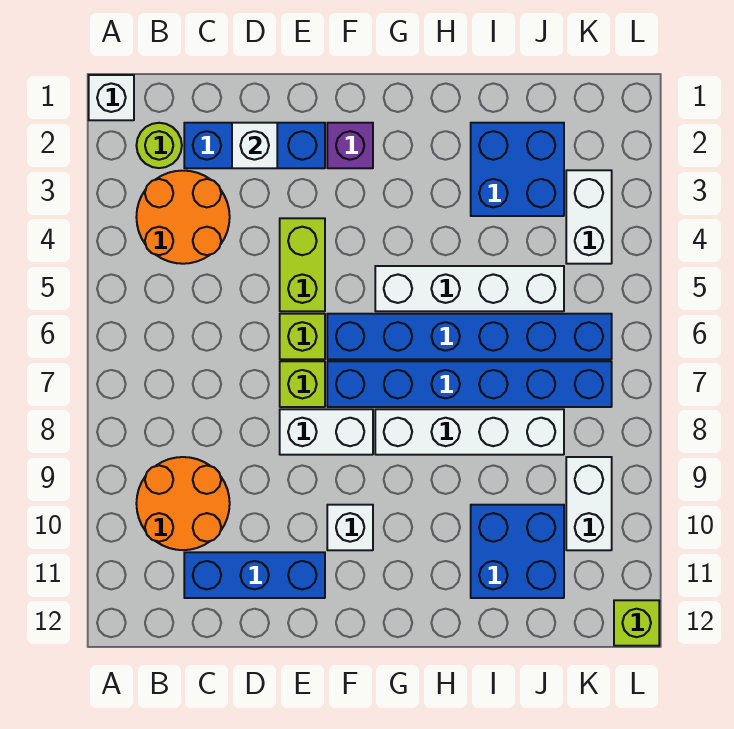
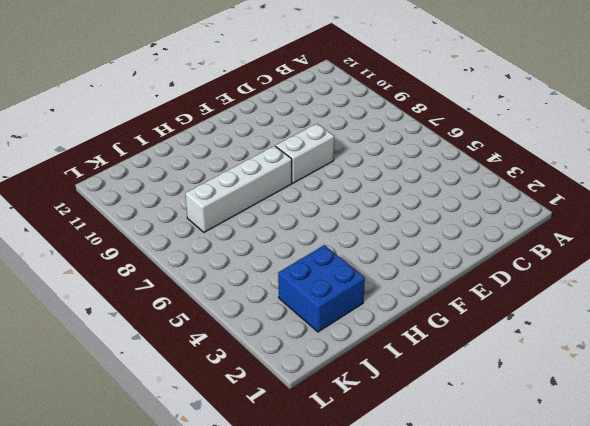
none -> white 1x1 brick [89,75,134,120]
none -> lime 1x1 round brick [136,123,182,168]
none -> orange 2x2 round brick [136,171,230,264]

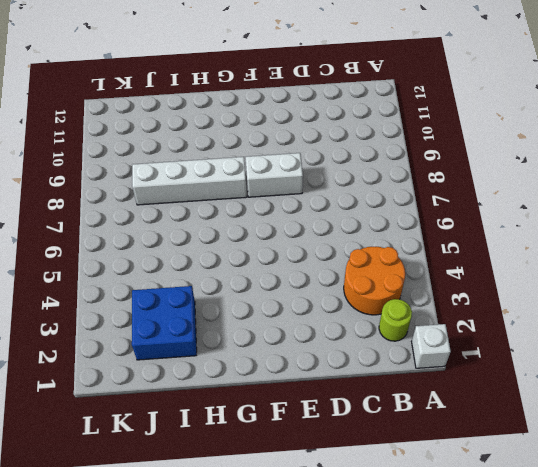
none -> orange 2x2 round brick [136,457,230,550]
none -> blue 1x3 brick [184,123,325,168]
none -> blue 1x3 brick [184,552,325,598]

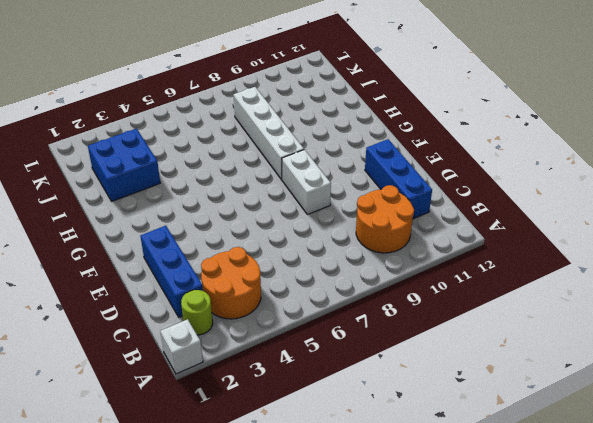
none -> lime 1x2 brick [280,218,325,311]
none -> lime 1x1 brick [280,314,325,359]
none -> lime 1x1 brick [280,361,325,407]

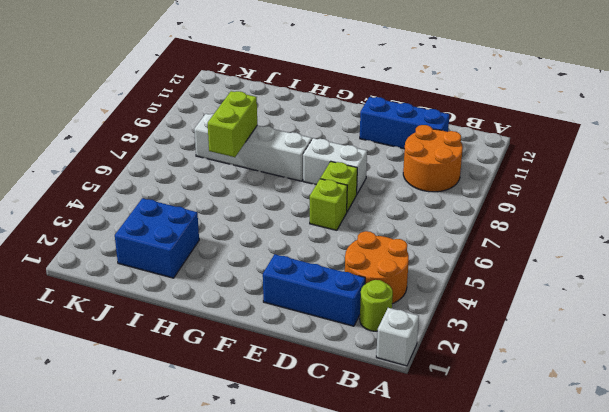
lime 1x2 brick [208,91,257,157] -> lime 1x2 brick moved to [280,218,325,311]
none -> purple 1x1 brick [327,123,373,168]
none -> blue 1x6 brick [327,314,612,359]
none -> blue 1x6 brick [327,361,612,407]

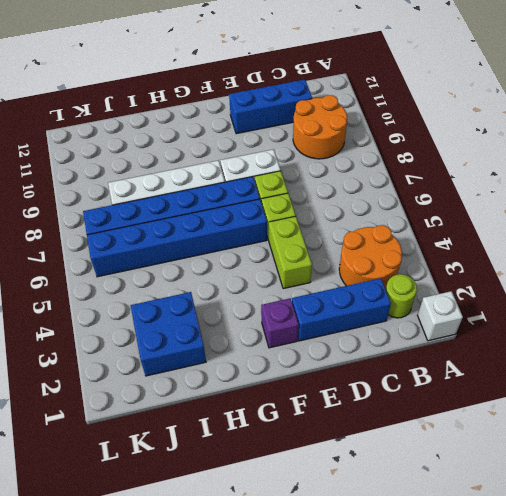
none -> white 1x1 brick [327,505,373,550]
none -> white 1x4 brick [375,266,564,311]
none -> blue 2x2 brick [471,505,564,598]

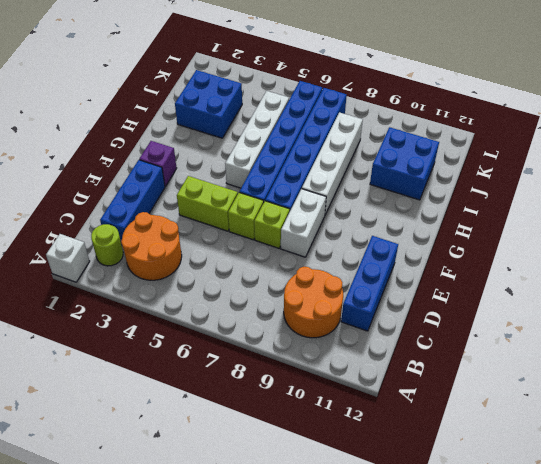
none -> white 1x1 brick [327,505,373,550]
none -> white 1x2 brick [566,170,612,264]
none -> white 1x2 brick [566,457,612,550]

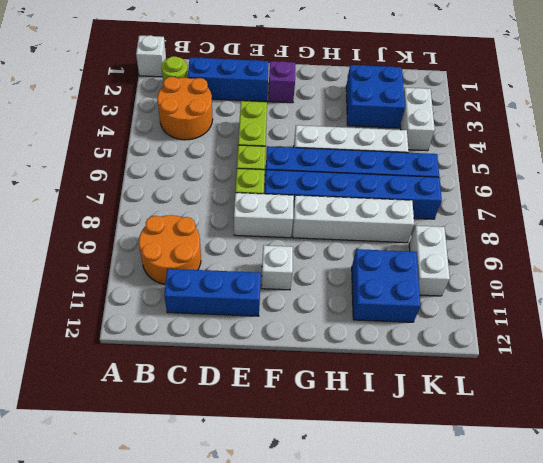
none -> lime 1x1 brick [614,600,659,646]
none -> white 1x1 brick [232,123,277,168]

